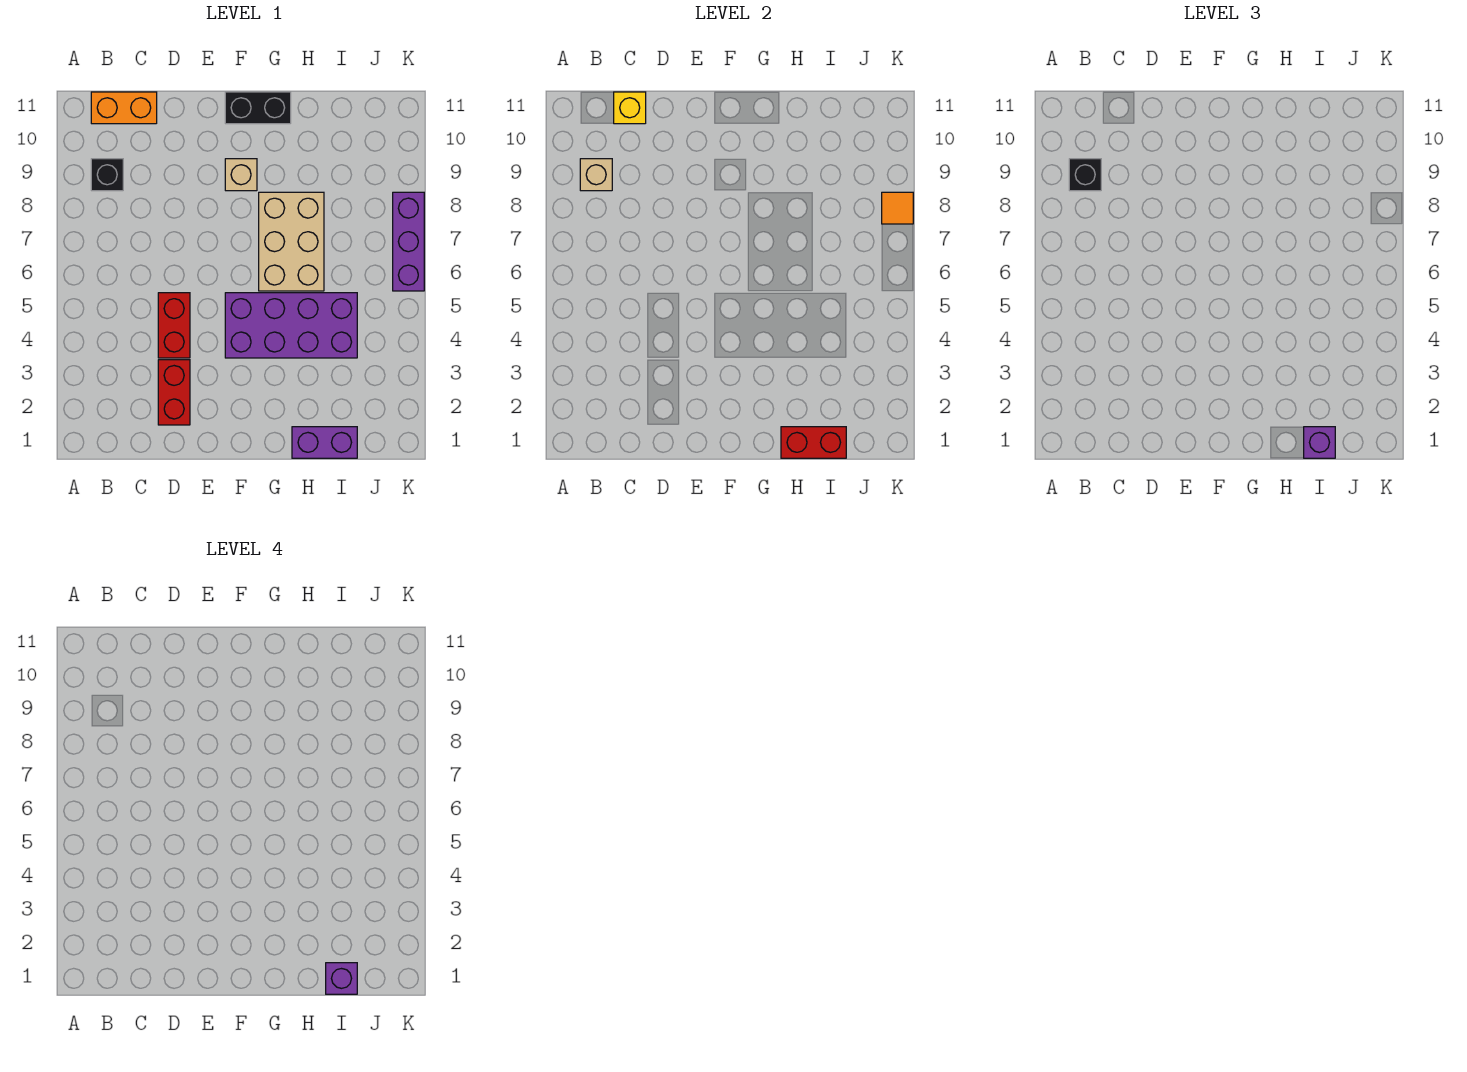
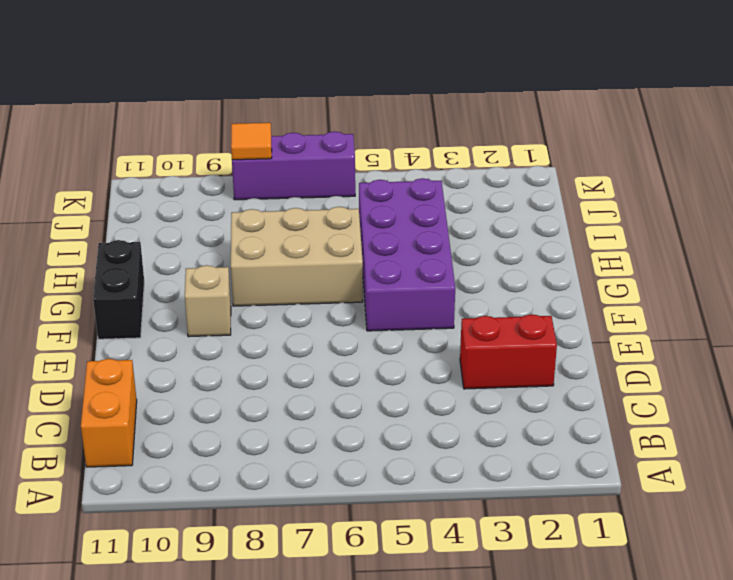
none -> black 1x1 brick [91,159,123,191]
none -> red 1x2 brick [158,293,190,358]
none -> purple 1x2 brick [292,427,357,458]

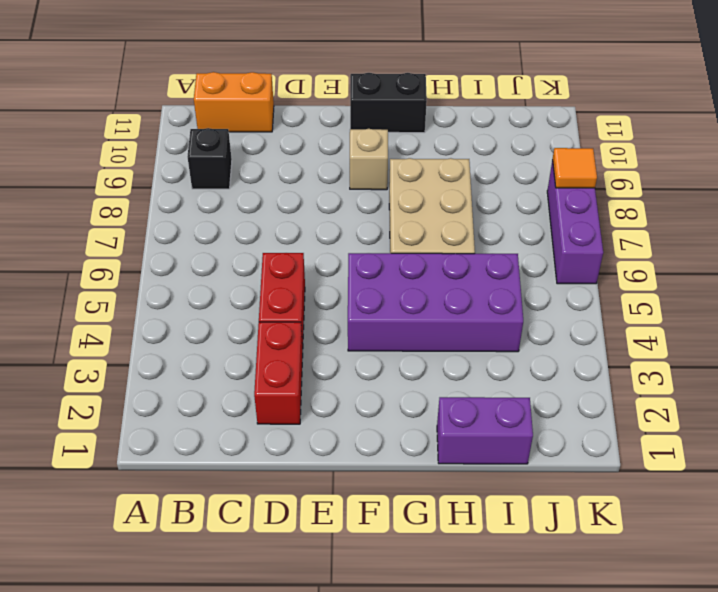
none -> tan 1x1 brick [580,159,612,191]
none -> yellow 1x1 brick [614,92,646,124]
none -> red 1x2 brick [781,427,846,458]

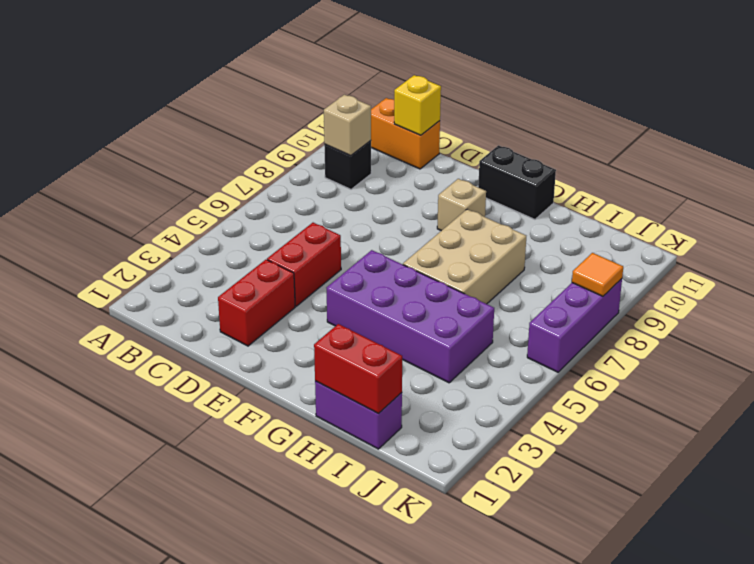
none -> black 1x1 brick [1069,159,1101,191]
none -> purple 1x1 brick [1304,427,1335,458]
none -> purple 1x1 brick [326,963,357,994]

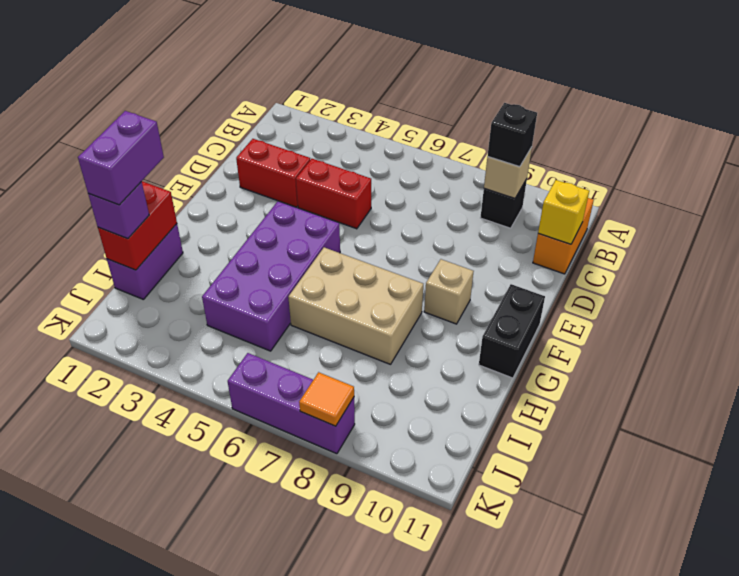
purple 1x2 brick [78,111,164,205] -> purple 1x1 brick [326,963,357,994]

